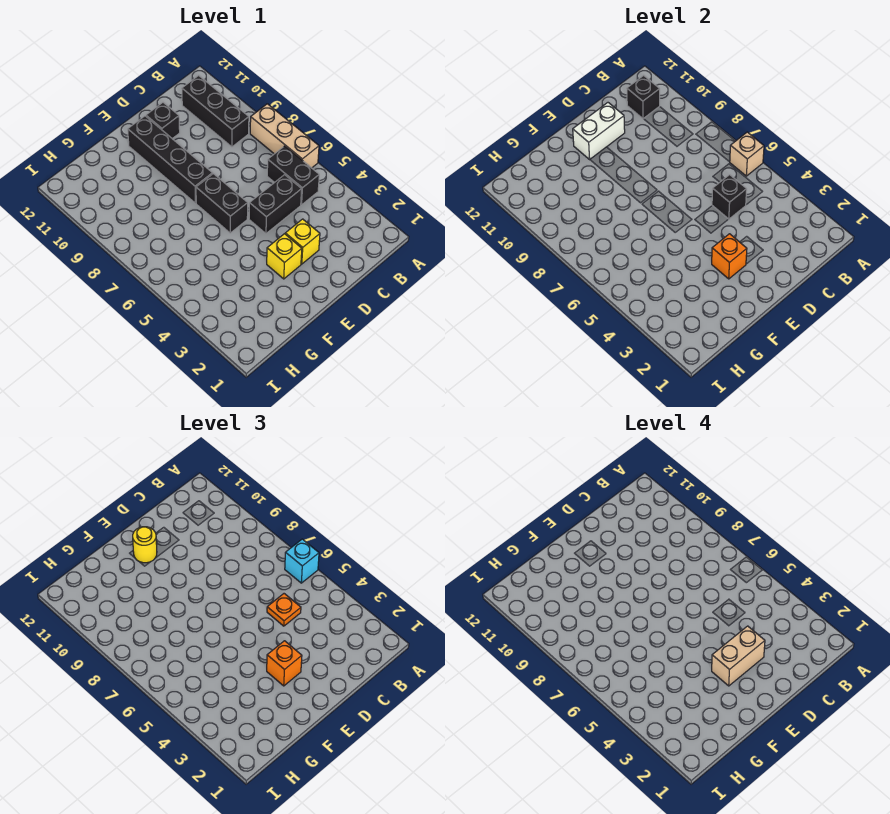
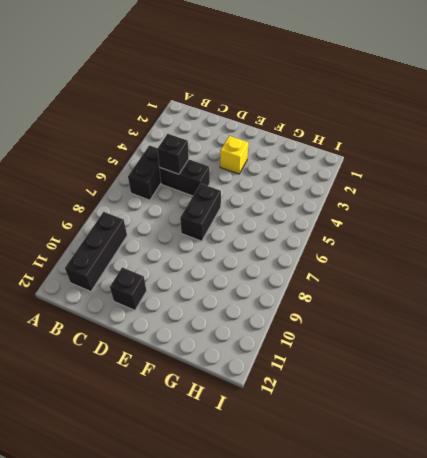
none -> tan 1x3 brick [250,104,319,168]
none -> yellow 1x1 brick [285,219,320,264]
none -> black 1x4 brick [128,116,213,203]

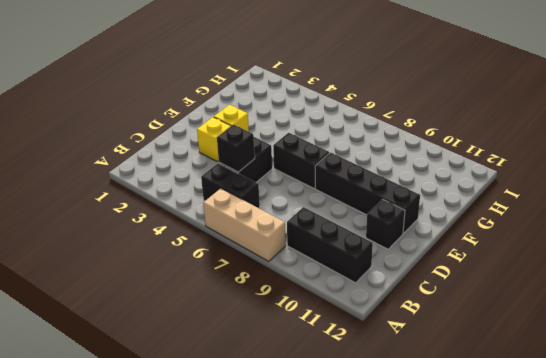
none -> tan 1x1 brick [730,132,764,176]
none -> black 1x1 brick [627,75,660,119]
none -> white 1x2 brick [573,103,625,159]

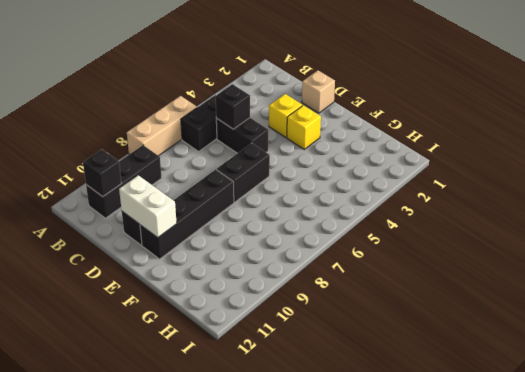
tan 1x1 brick [302,70,335,113] -> tan 1x1 brick moved to [730,132,764,176]
none -> orange 1x1 brick [712,234,747,279]
none -> cyan 1x1 brick [285,539,319,583]
none -> orange 1x1 plate [267,594,301,626]

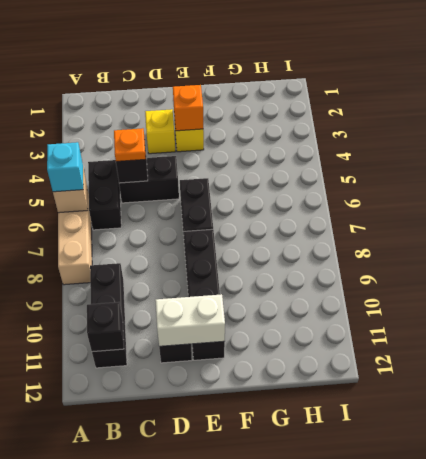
none -> orange 1x1 brick [267,641,302,686]
none -> yellow 1x1 round brick [133,527,157,563]
none -> tan 1x2 brick [712,626,765,686]

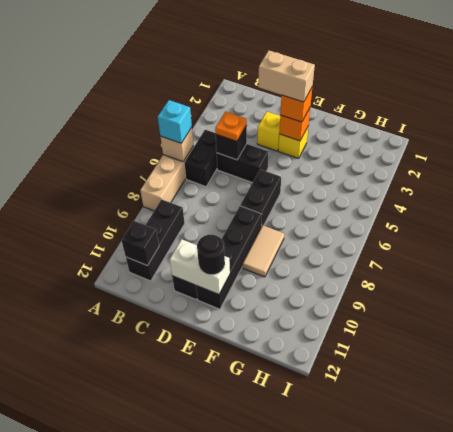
black 1x1 round brick [197,235,225,275] -> yellow 1x1 round brick [133,527,157,563]
tan 1x2 tile [243,226,284,277] -> none

